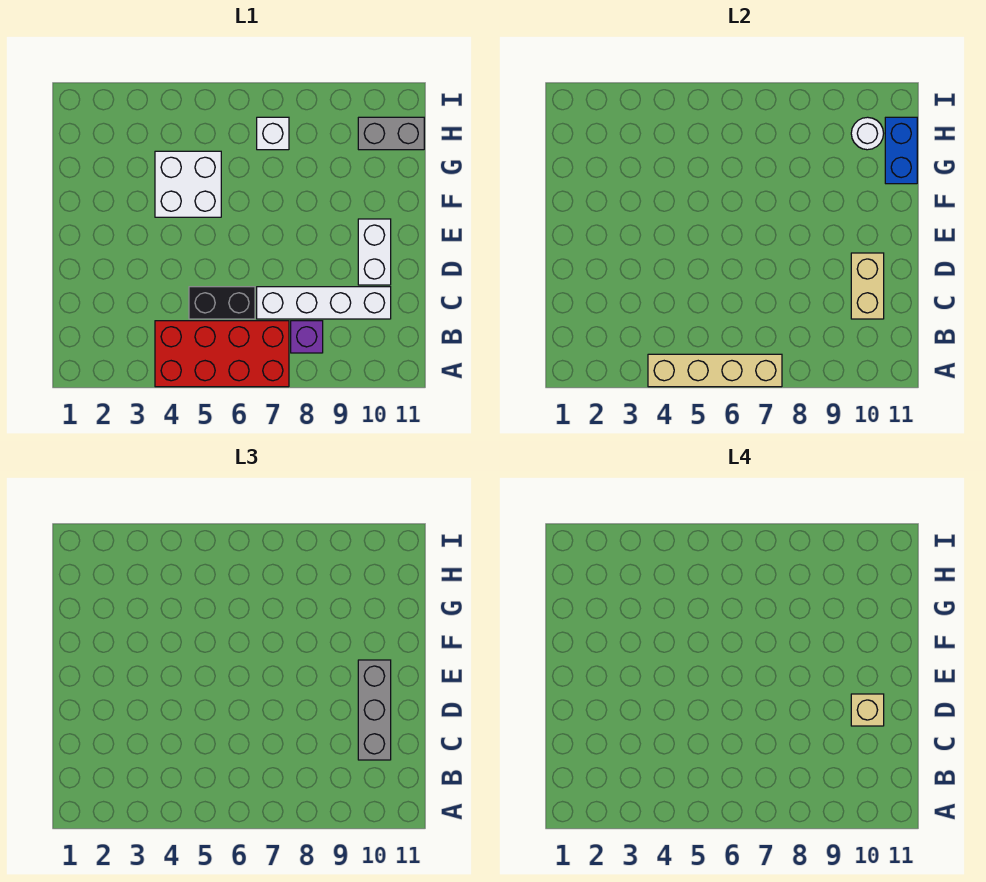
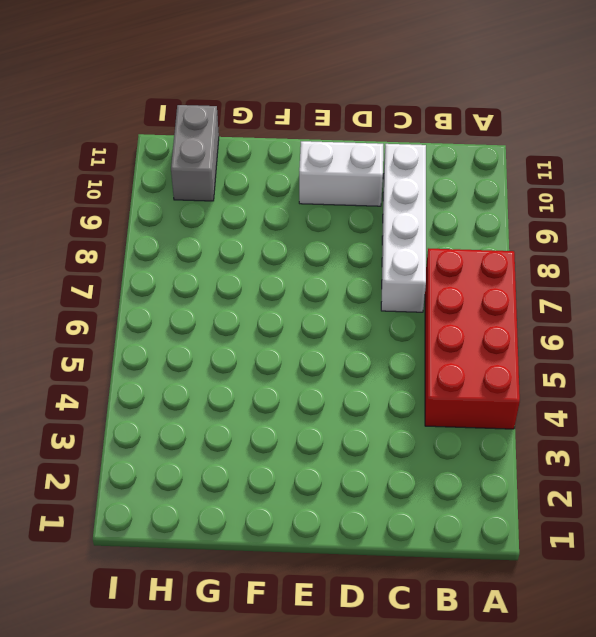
none -> purple 1x1 brick [291,321,323,353]
none -> black 1x2 brick [189,287,255,319]
none -> white 2x2 brick [155,151,221,217]

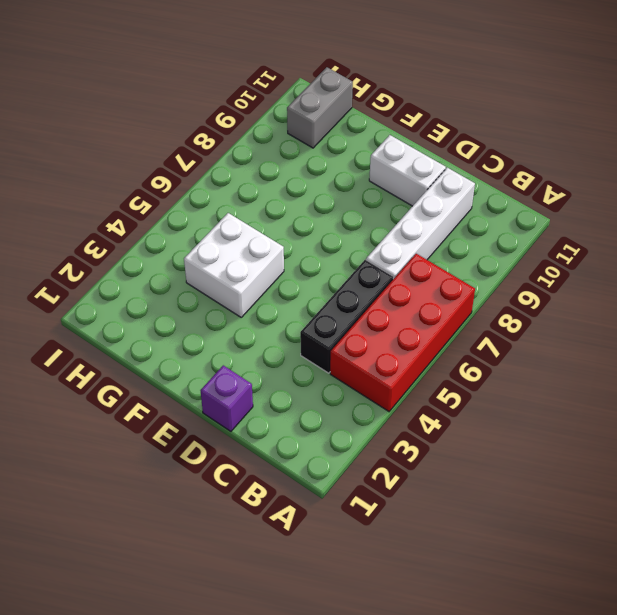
black 1x3 brick [300,260,394,373] -> black 1x2 brick [189,287,255,319]
purple 1x1 brick [201,365,253,431] -> purple 1x1 brick moved to [291,321,323,353]
none -> white 1x1 brick [257,117,289,150]
none -> tan 1x4 brick [648,354,782,387]
none -> tan 1x2 brick [851,253,884,319]

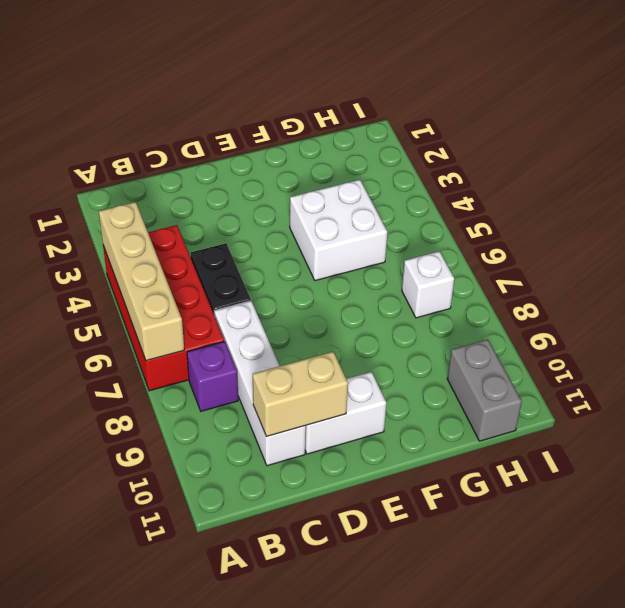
none -> blue 1x2 brick [885,117,917,184]
none -> white 1x1 round brick [851,117,884,150]
none -> grey 1x3 brick [358,660,391,760]

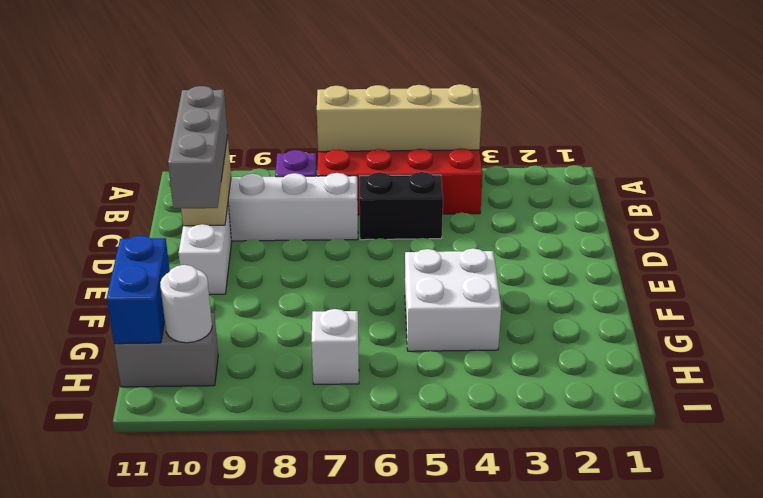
none -> tan 1x1 brick [851,694,884,726]

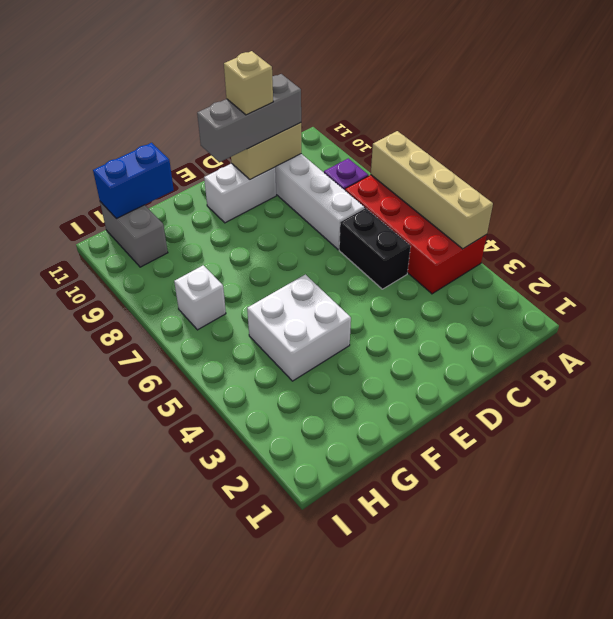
none -> white 1x1 round brick [851,117,884,150]

